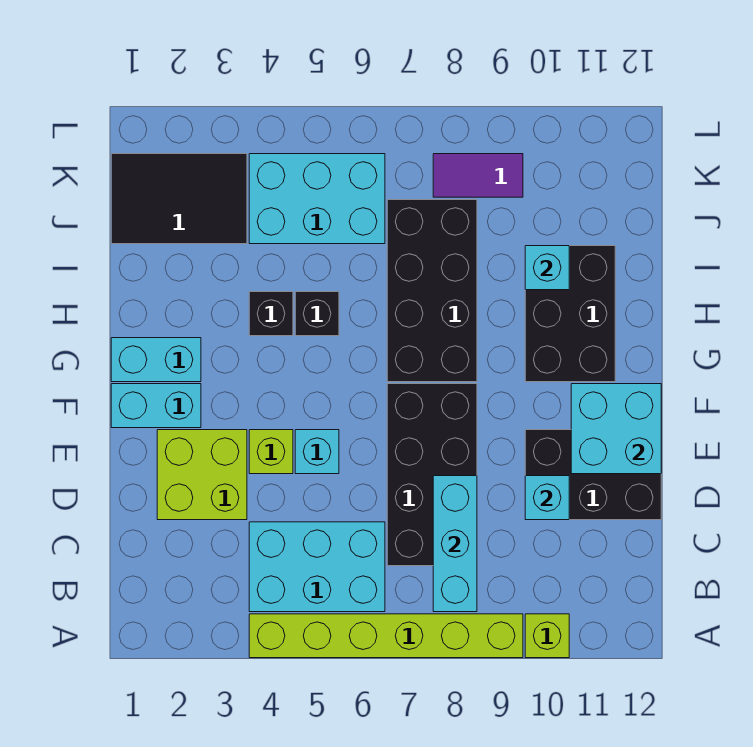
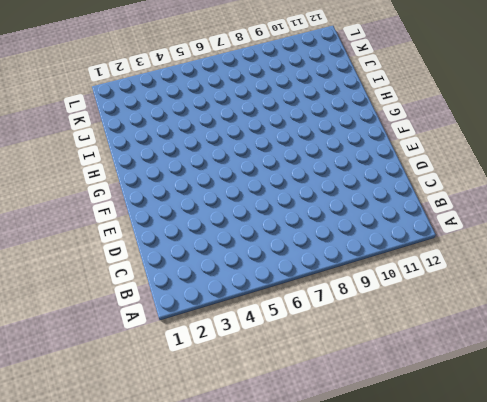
none -> lime 1x6 brick [249,614,523,658]
none -> lime 1x1 brick [525,614,569,658]
none -> cyan 2x3 brick [249,522,385,612]

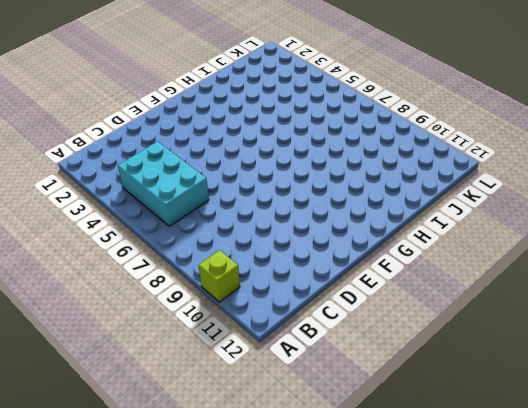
none -> lime 1x6 brick [249,614,523,658]
none -> black 2x4 brick [387,384,477,566]
none -> lime 2x2 brick [157,430,247,520]

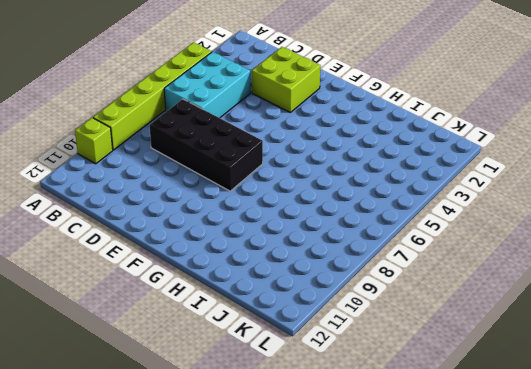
none -> black 2x3 brick [525,430,661,520]
none -> lime 1x1 brick [249,430,293,474]
none -> cyan 1x1 brick [295,430,339,474]

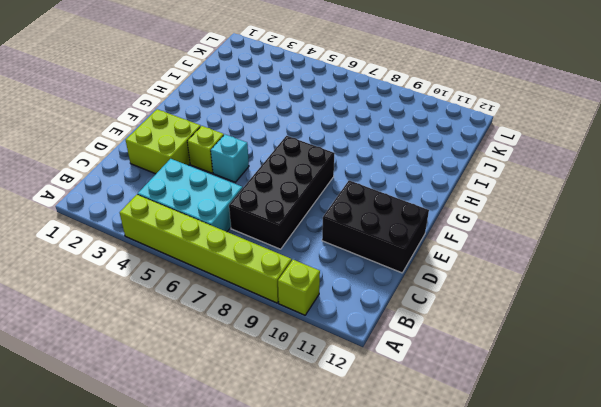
none -> cyan 1x2 brick [111,384,201,428]
none -> cyan 1x2 brick [111,338,201,382]
none -> black 2x4 brick [387,200,477,382]

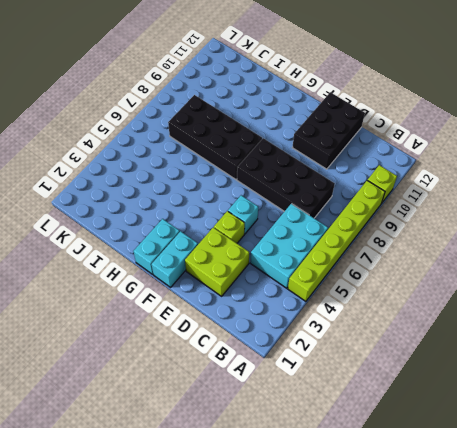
none -> black 2x3 brick [525,246,615,382]
none -> black 1x1 brick [249,292,293,336]
none -> black 1x1 brick [295,292,339,336]

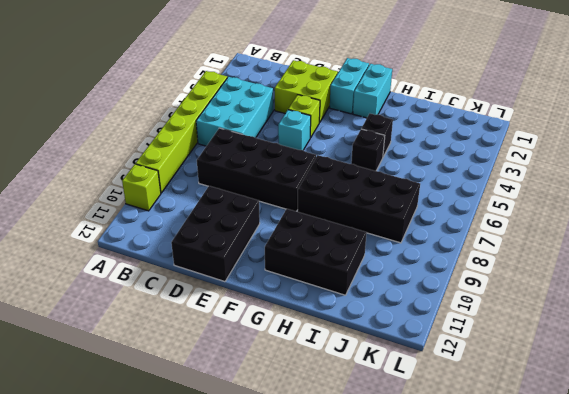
none -> black 2x3 tile [111,154,247,244]
none -> cyan 2x3 brick [249,154,385,244]
none -> purple 1x2 tile [433,154,523,197]

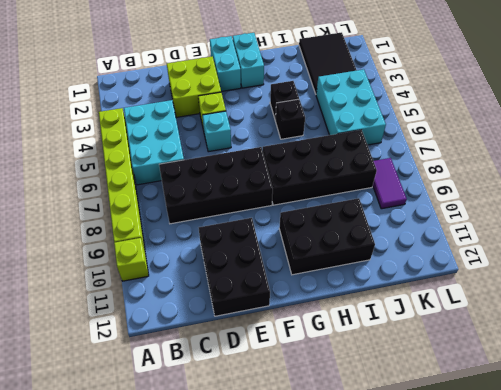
none -> cyan 1x3 brick [433,476,477,612]
none -> cyan 1x1 brick [525,476,569,520]
none -> cyan 2x2 brick [571,384,661,474]

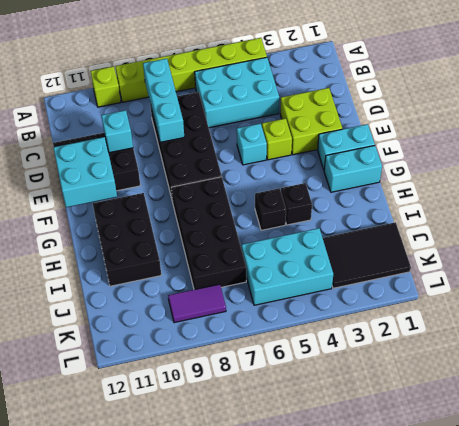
none -> cyan 1x1 brick [525,246,569,290]

